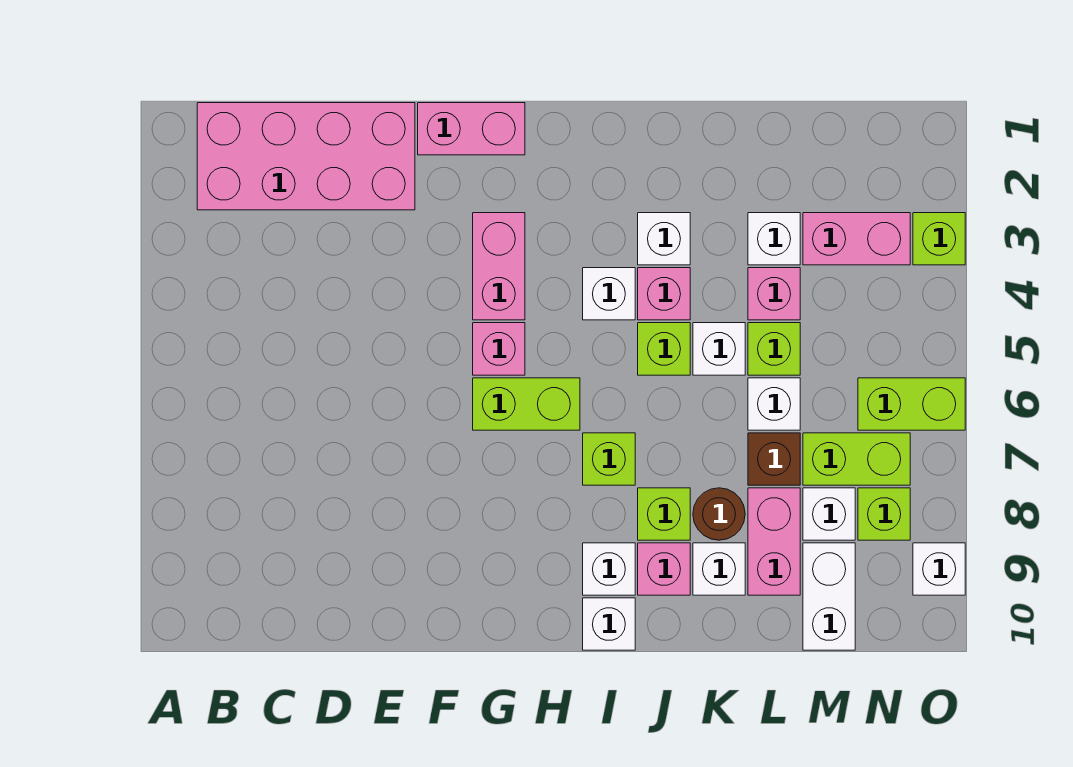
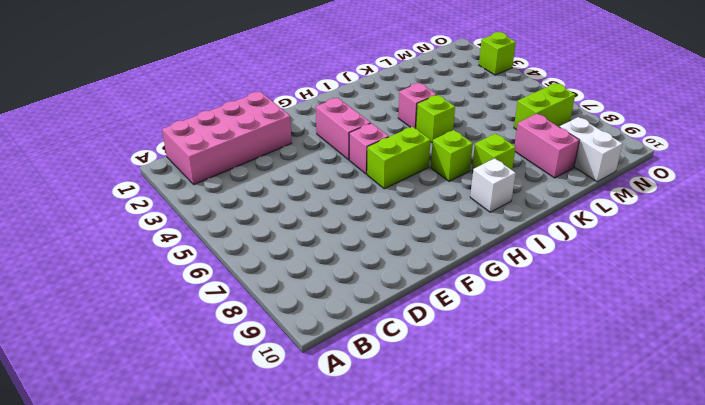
none -> pink 1x2 brick [418,103,525,155]
none -> white 1x1 brick [583,268,635,320]
none -> white 1x1 brick [583,598,635,650]
none -> white 1x1 brick [638,213,690,265]

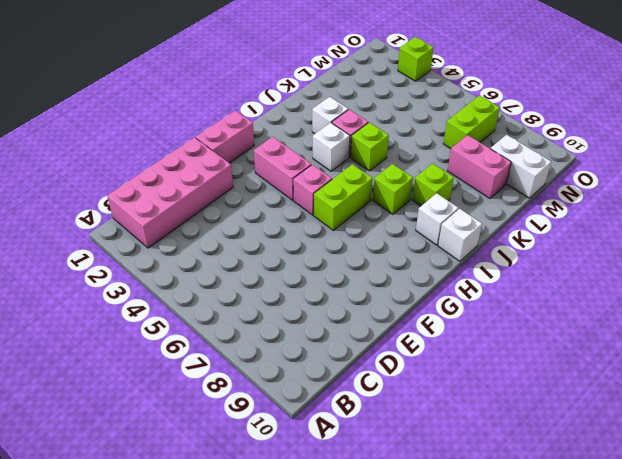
none -> pink 1x1 brick [638,543,690,595]
none -> white 1x1 brick [693,323,745,375]
none -> brown 1x1 round brick [693,488,745,540]
none -> white 1x1 brick [693,543,745,595]

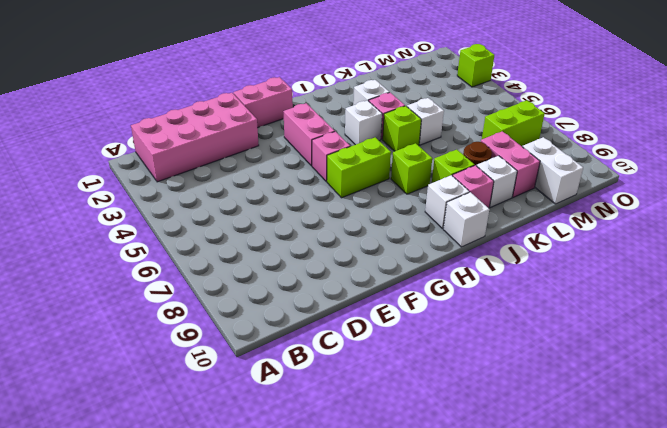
none -> white 1x1 brick [748,213,800,265]
none -> pink 1x1 brick [748,268,800,320]
none -> lime 1x1 brick [748,323,800,375]
none -> white 1x1 brick [748,378,800,430]

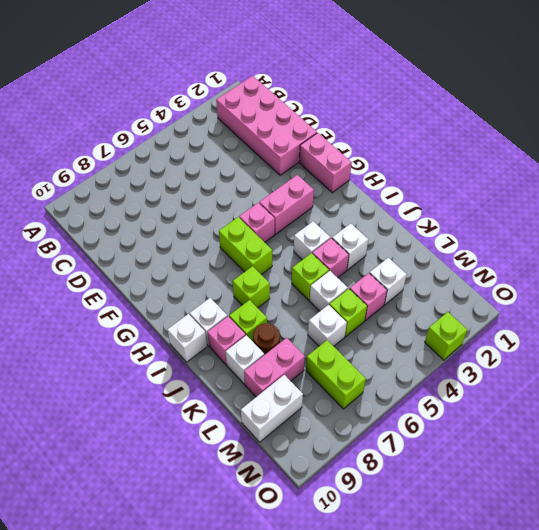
none -> brown 1x1 brick [748,433,800,485]
none -> pink 1x2 brick [803,213,910,265]
none -> white 1x1 brick [803,488,855,540]
none -> lime 1x2 brick [858,378,965,430]

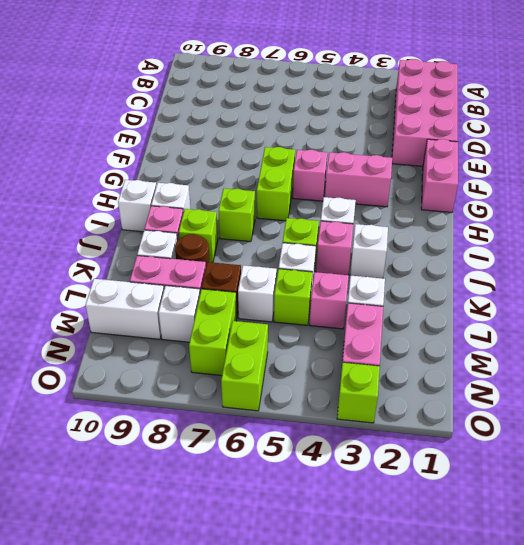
none -> lime 1x1 brick [858,488,910,540]
none -> white 1x1 brick [913,543,965,595]

